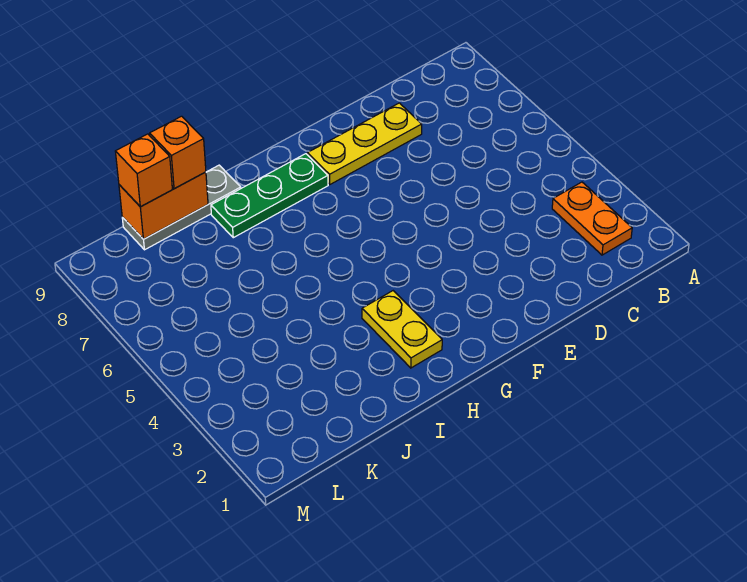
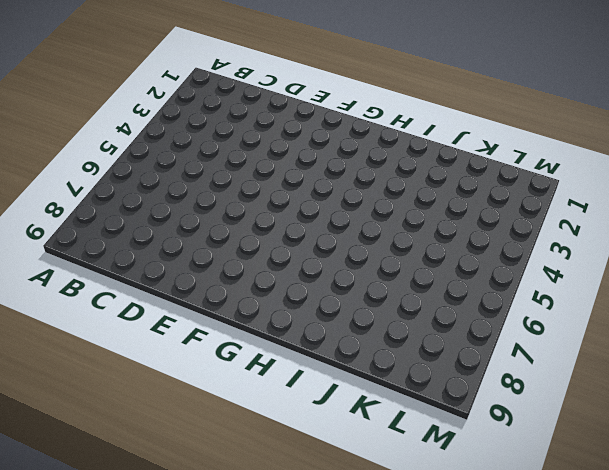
none -> orange 1x2 plate [552,182,632,255]
none -> yellow 1x3 plate [307,103,422,184]

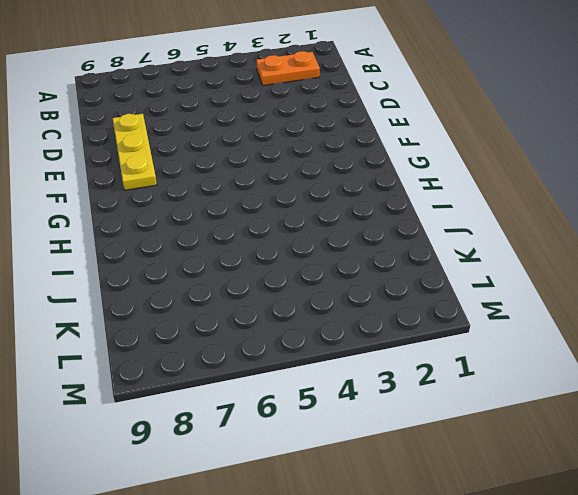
none -> green 1x3 plate [211,154,328,238]
none -> yellow 1x2 plate [362,291,442,368]

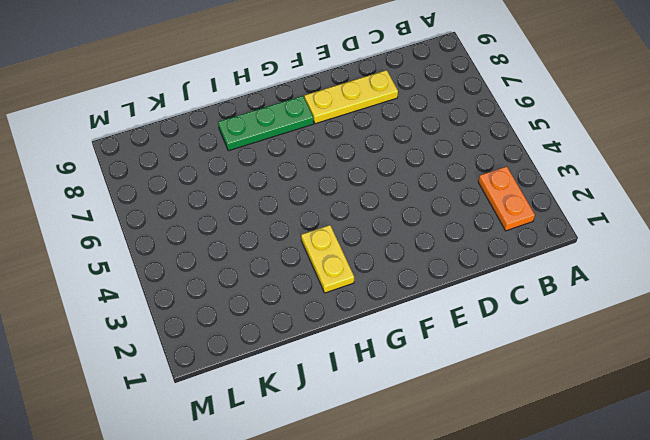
none -> grey 1x3 plate [122,165,241,250]
none -> orange 1x2 brick [119,172,208,239]

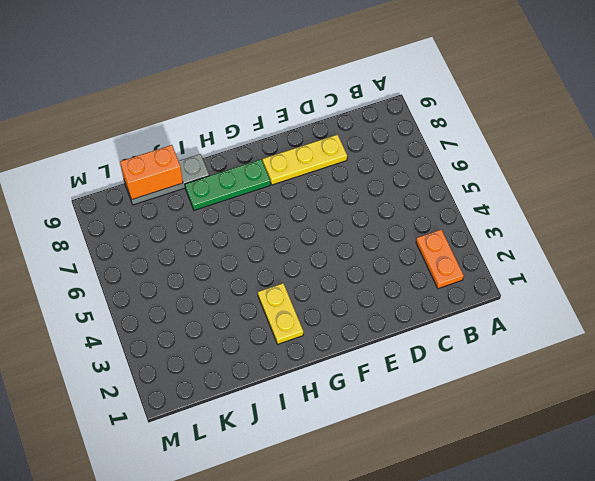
none -> orange 1x1 brick [150,116,206,189]
none -> orange 1x1 brick [115,134,172,207]

